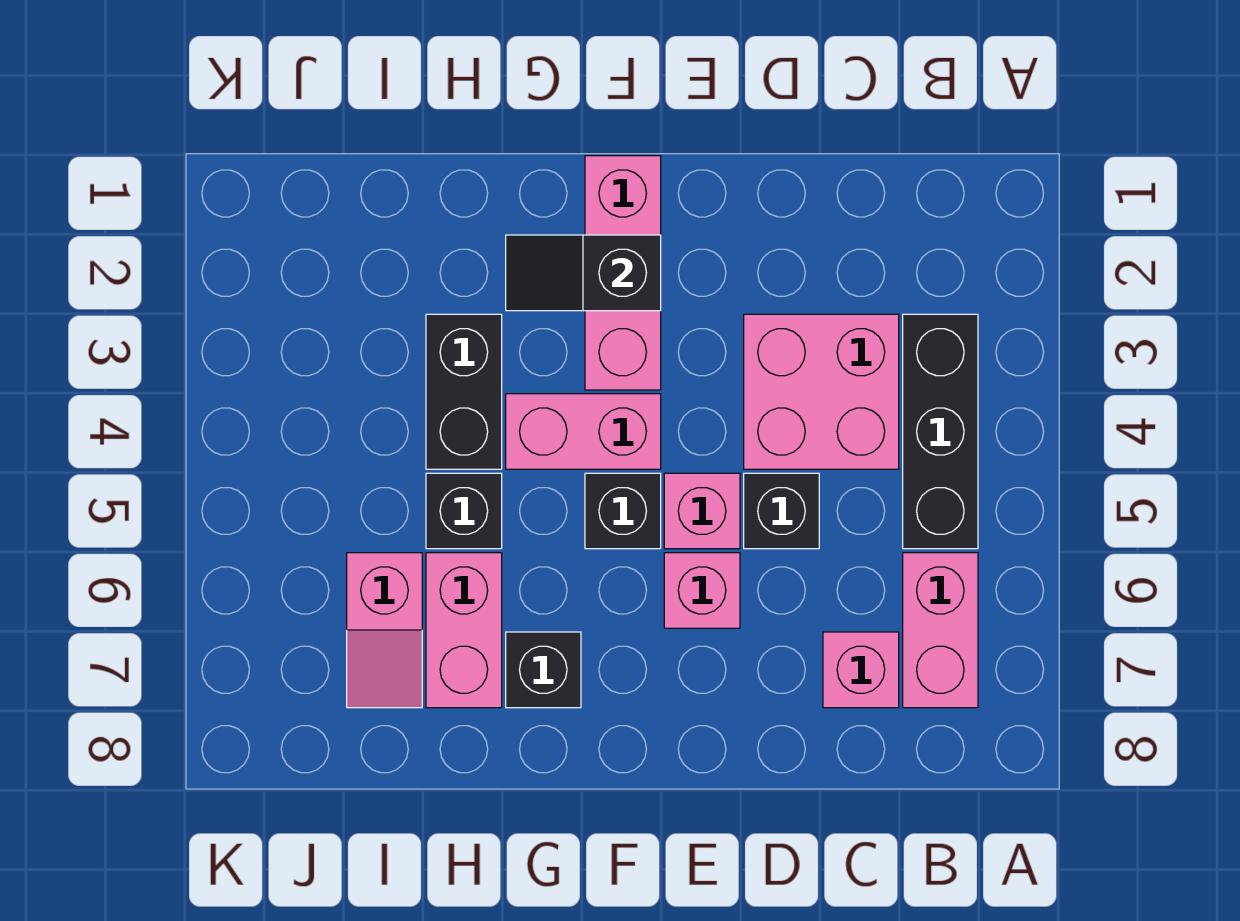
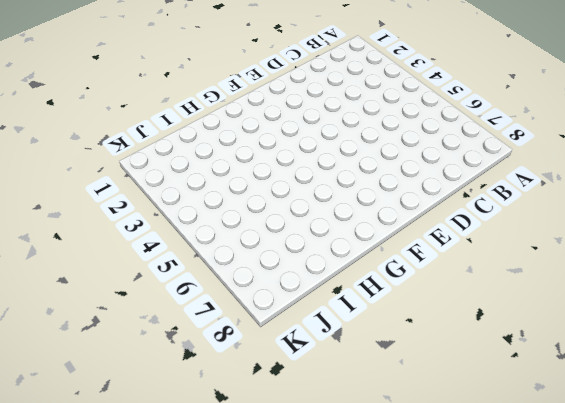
none -> black 1x3 brick [903,314,978,549]
none -> pink 1x2 brick [903,553,978,708]
none -> pink 2x2 brick [744,314,899,469]

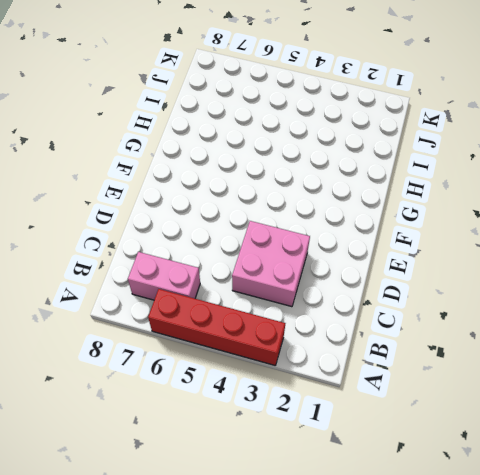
red 1x4 brick [148,289,285,365] -> none
none -> black 1x3 brick [903,314,978,549]
none -> pink 1x1 brick [823,632,899,708]
none -> black 1x1 brick [744,473,819,549]

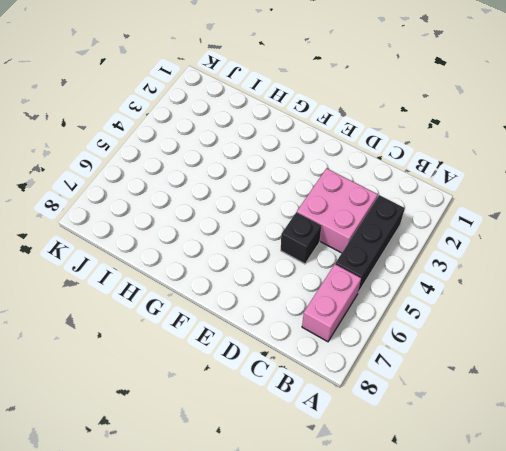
none -> pink 1x1 brick [823,632,899,708]
none -> pink 1x1 brick [664,473,740,549]
none -> pink 1x1 brick [664,553,740,628]

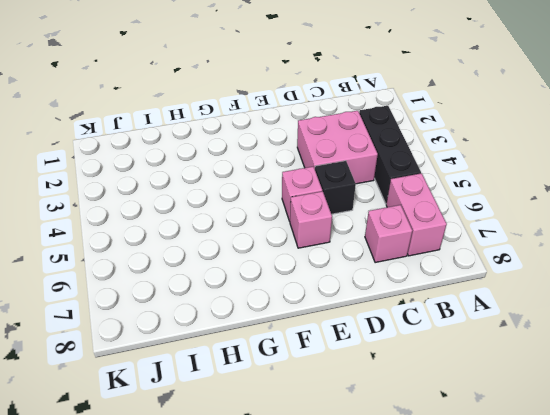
none -> pink 1x3 brick [585,156,661,390]
none -> pink 1x2 brick [506,394,661,469]
none -> black 1x1 brick [585,473,661,549]

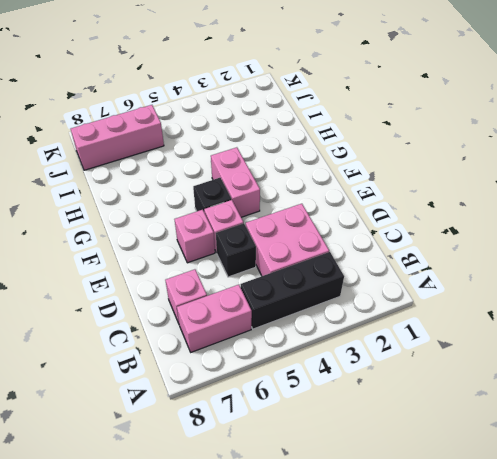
pink 1x3 brick [71,105,164,170] -> pink 1x3 brick moved to [585,156,661,390]
none -> black 1x1 brick [506,632,581,708]
none -> black 1x2 brick [426,314,502,469]
none -> black 1x1 brick [426,473,502,549]

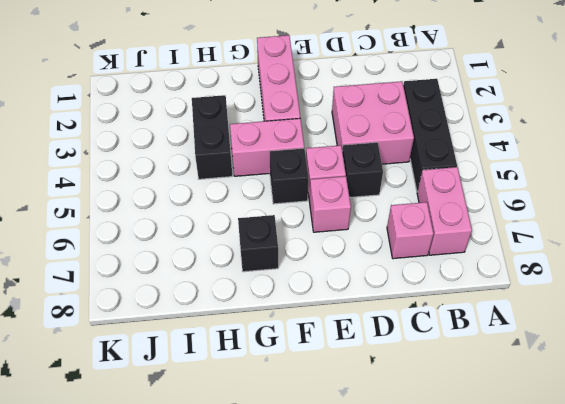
none -> black 1x1 brick [426,473,502,549]
none -> pink 1x2 brick [426,553,502,708]
none -> pink 1x2 slope [347,553,422,708]

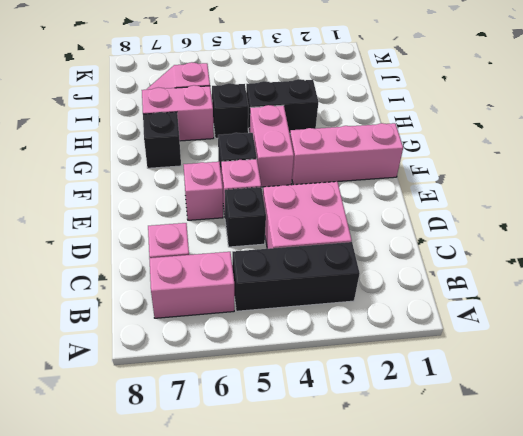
none -> black 1x2 slope [506,235,661,311]

